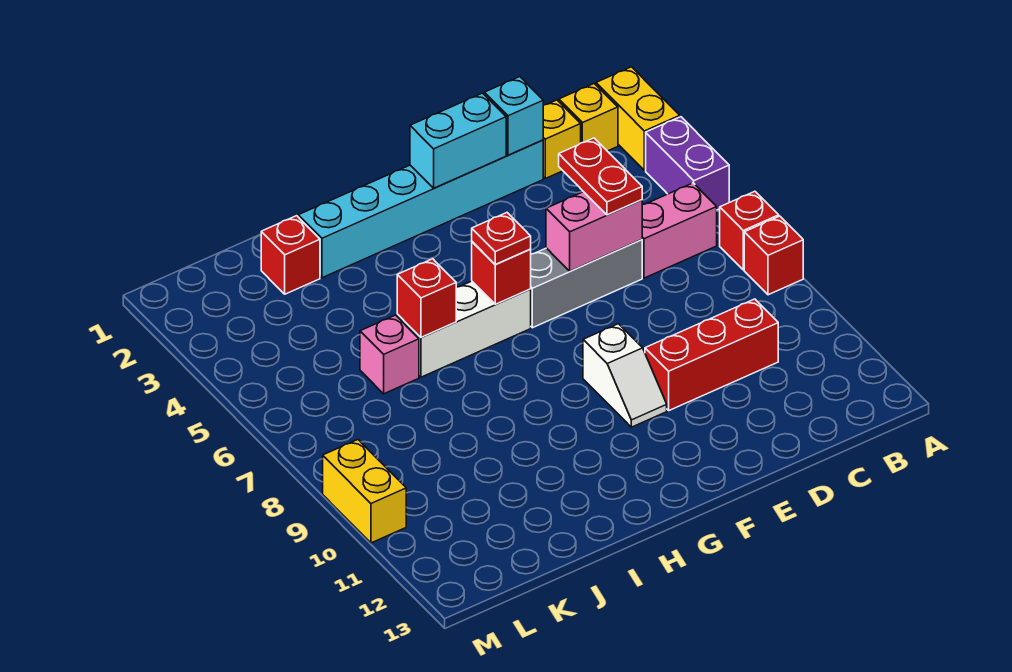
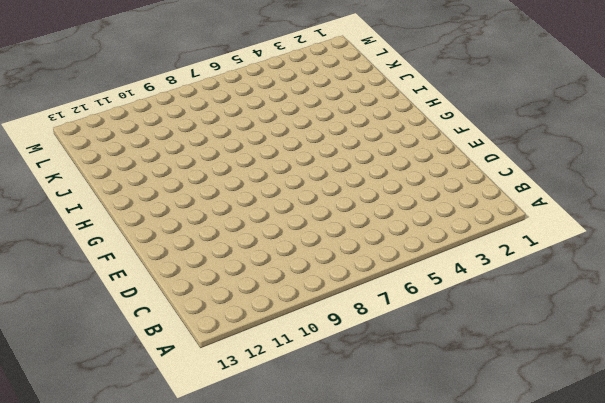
none -> yellow 1x2 brick [596,67,680,170]
none -> purple 1x2 brick [646,117,729,210]
none -> red 1x1 brick [720,191,779,270]

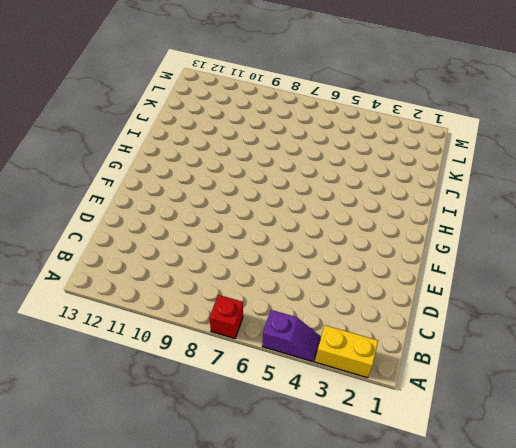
purple 1x2 slope [262,310,321,362] -> purple 1x2 brick [646,117,729,210]
none -> red 1x1 brick [744,216,803,295]
none -> yellow 1x1 brick [559,84,618,151]
none -> pink 1x2 brick [642,183,717,278]

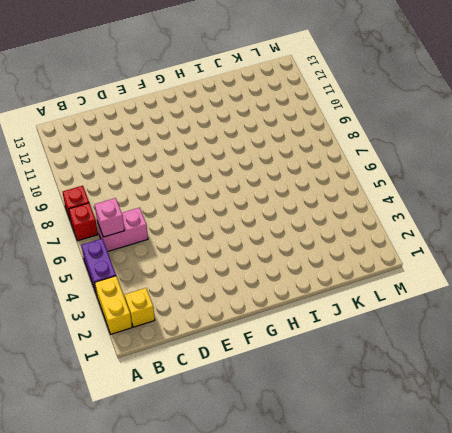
pink 1x1 brick [95,198,124,237] -> pink 1x1 brick moved to [360,315,419,394]
none -> yellow 1x1 brick [543,100,581,178]
none -> red 1x3 brick [645,299,778,410]
none -> cyan 1x6 brick [298,140,543,278]

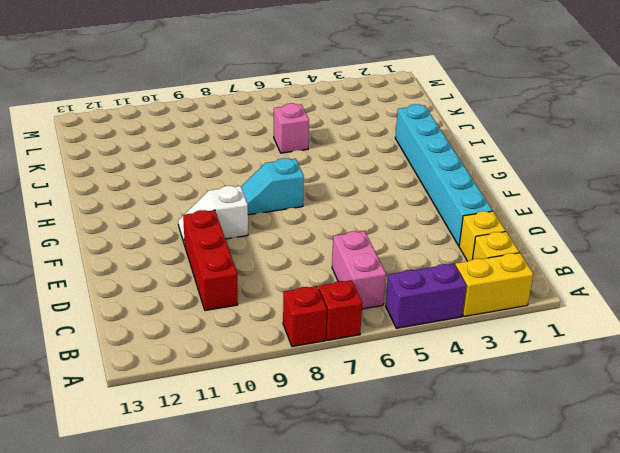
cyan 1x2 slope [241,158,304,215] -> none
none -> grey 1x3 brick [531,240,642,328]
none -> white 1x3 brick [397,281,531,377]
none -> red 1x1 brick [261,216,320,294]

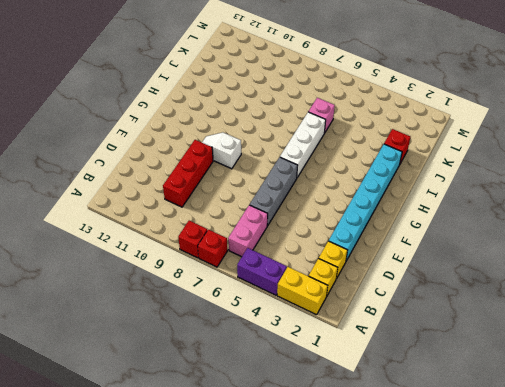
none -> yellow 1x2 brick [323,440,406,543]
none -> cyan 1x1 brick [484,77,543,155]
none -> pink 1x2 brick [546,192,642,271]

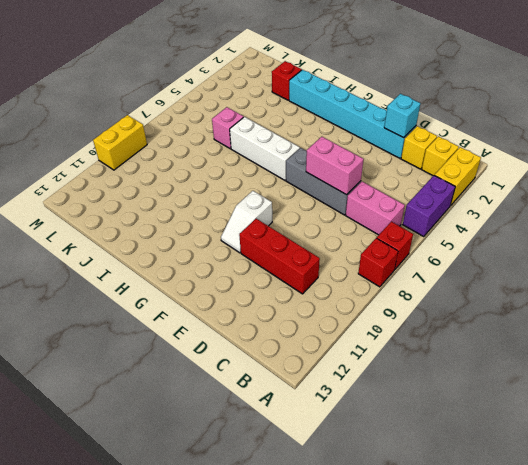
none -> cyan 1x2 brick [410,93,506,188]
none -> red 1x1 brick [472,242,531,304]
none -> red 1x1 brick [397,259,456,337]

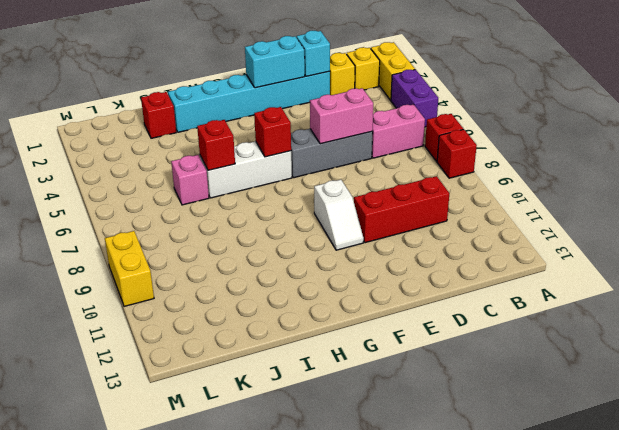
none -> red 1x2 plate [559,138,642,215]
none -> red 1x1 plate [472,213,531,265]

